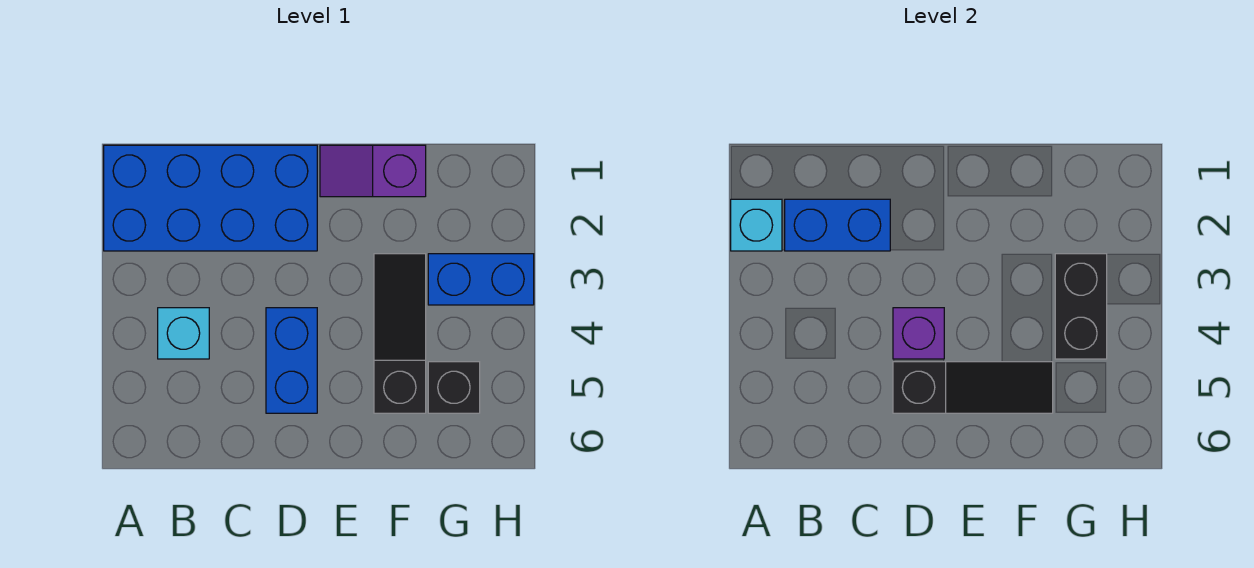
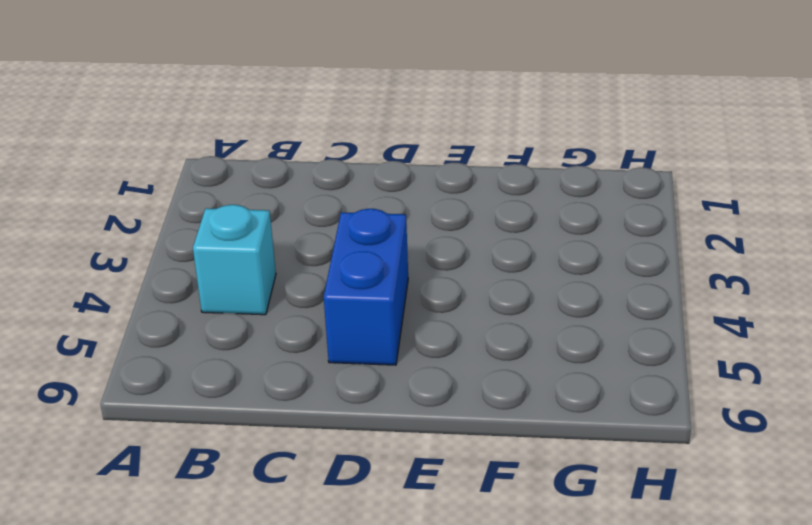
none -> blue 2x4 brick [104,145,317,251]
none -> purple 1x2 slope [320,145,426,197]
none -> black 1x3 slope [374,254,426,413]

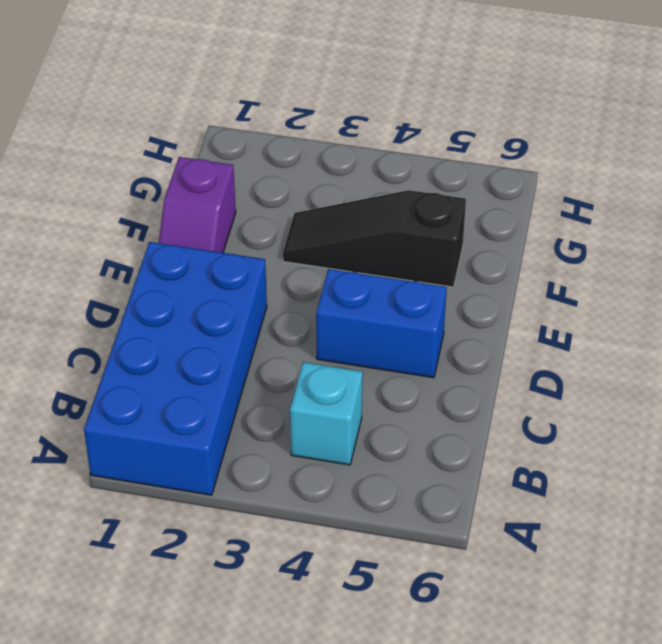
none -> blue 1x2 brick [428,254,534,305]
none -> black 1x1 brick [428,362,480,413]
none -> cyan 1x1 brick [731,199,782,251]

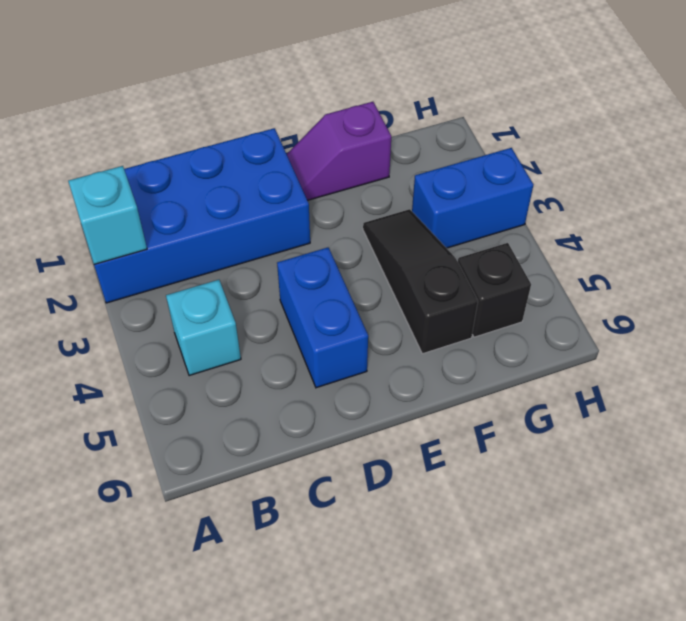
none -> blue 1x2 brick [785,199,890,251]
none -> purple 1x1 brick [893,308,944,359]
none -> black 1x3 slope [893,362,1053,413]

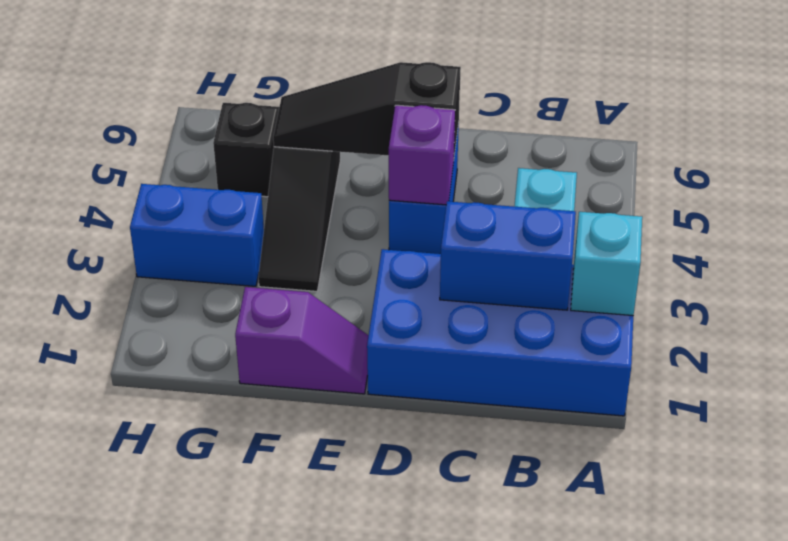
none -> black 1x2 brick [1055,254,1107,359]

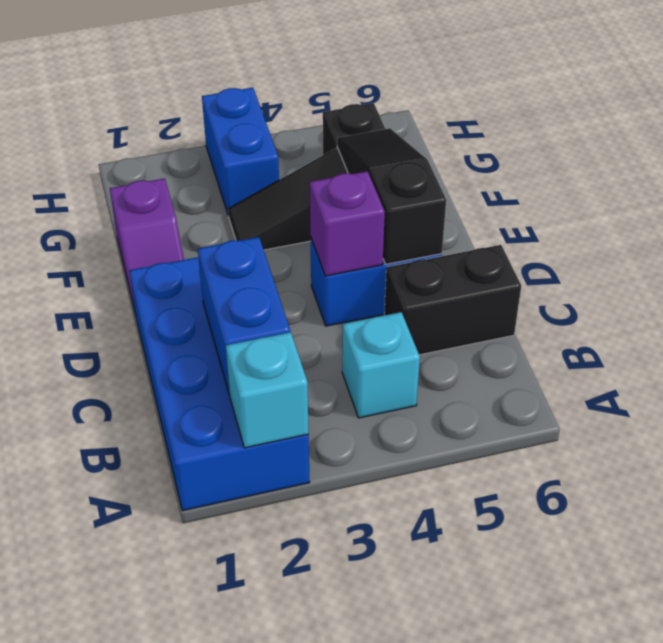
black 1x2 brick [384,245,521,355] -> black 1x2 brick moved to [1055,254,1107,359]

